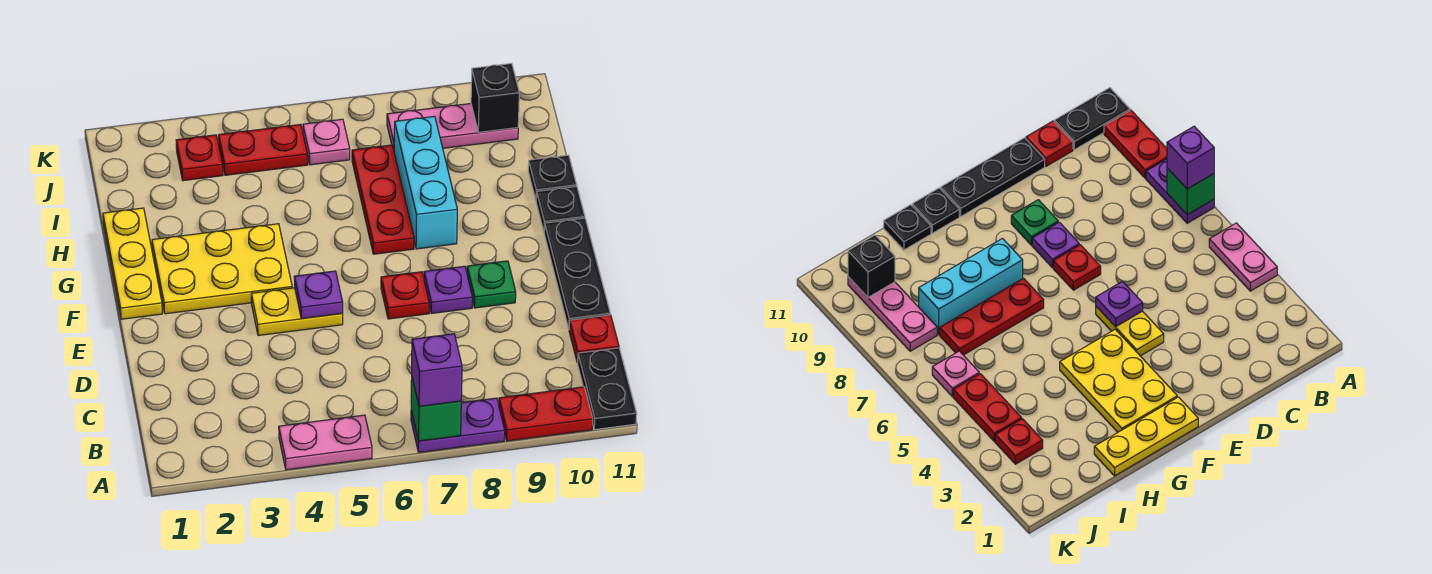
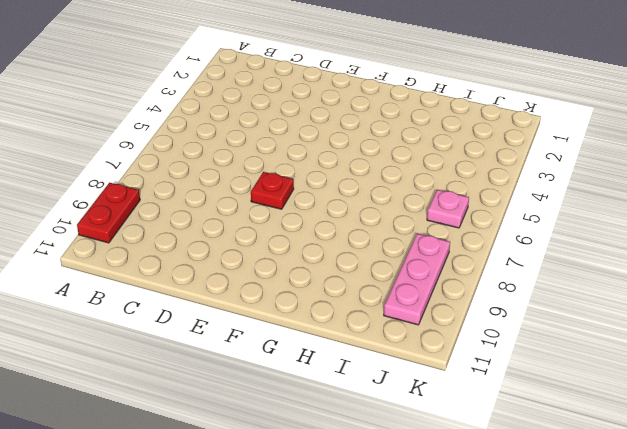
none -> pink 1x2 plate [279,415,372,470]
none -> purple 1x2 plate [411,398,505,452]
none -> black 1x2 plate [577,348,637,430]

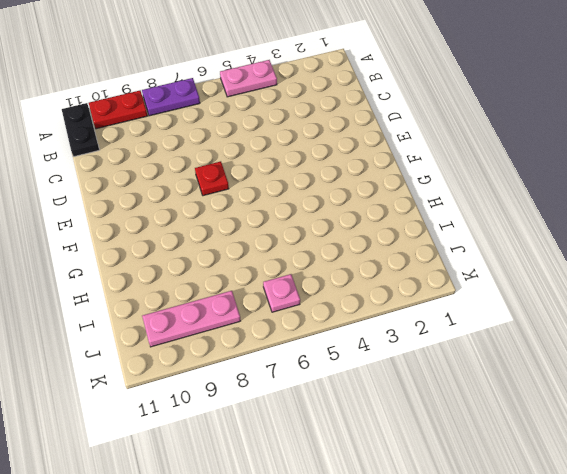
none -> red 1x1 plate [569,315,619,362]
none -> black 1x3 plate [544,218,610,328]
none -> yellow 1x2 plate [251,288,343,336]

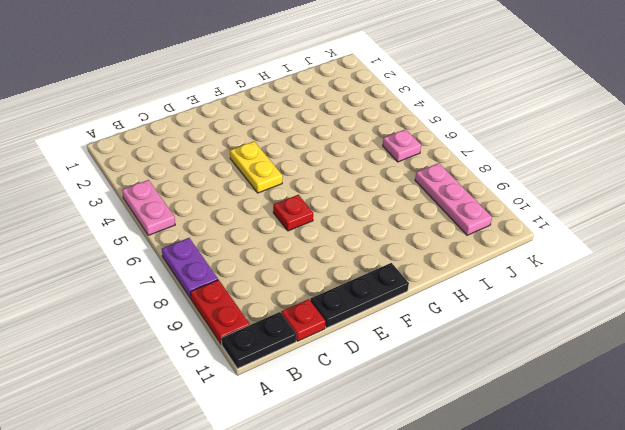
none -> purple 1x1 plate [424,266,473,313]
none -> green 1x1 plate [467,261,516,308]
none -> yellow 1x3 plate [103,208,162,319]

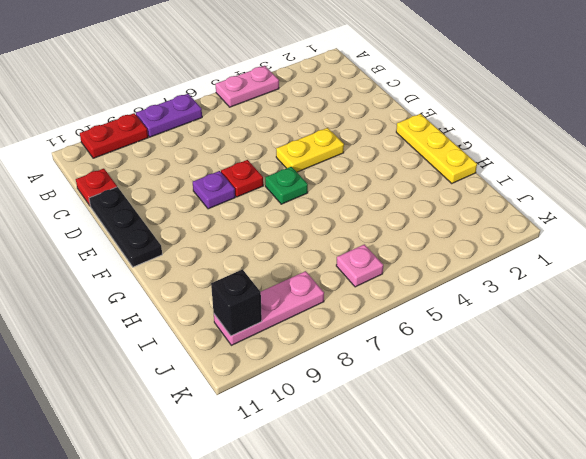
green 1x1 plate [265,167,308,204] -> green 1x1 plate moved to [467,261,516,308]
none -> black 1x2 plate [577,348,637,430]
none -> yellow 2x3 plate [152,224,292,314]
none -> red 1x3 plate [352,145,414,254]

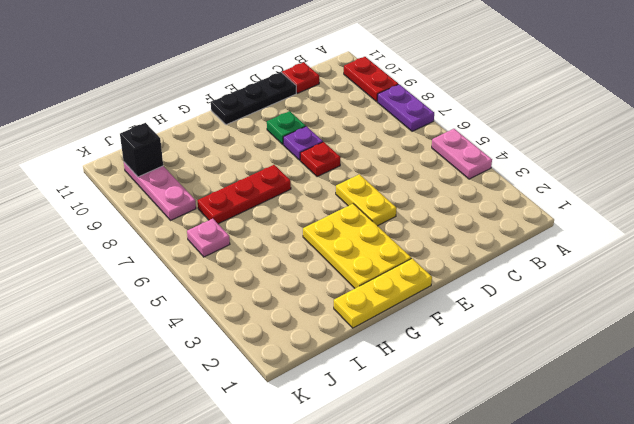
none -> black 1x2 plate [577,348,637,430]
none -> cyan 1x3 brick [394,116,457,249]
none -> black 1x1 plate [536,187,585,231]

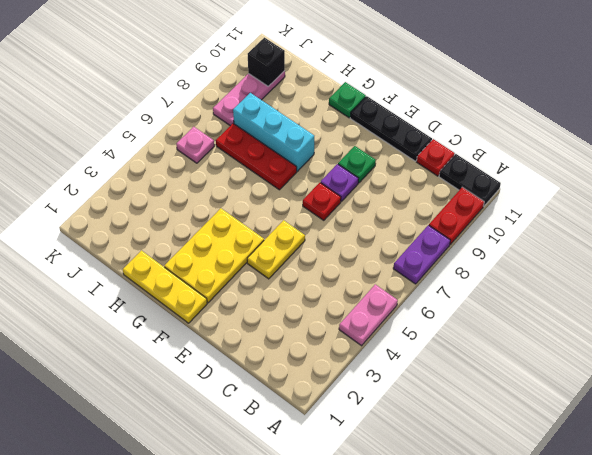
green 1x1 plate [329,82,366,118] -> black 1x1 plate [536,187,585,231]
none -> black 1x1 plate [528,155,577,200]
none -> red 1x1 plate [176,135,223,181]
none -> red 1x2 plate [219,124,308,175]

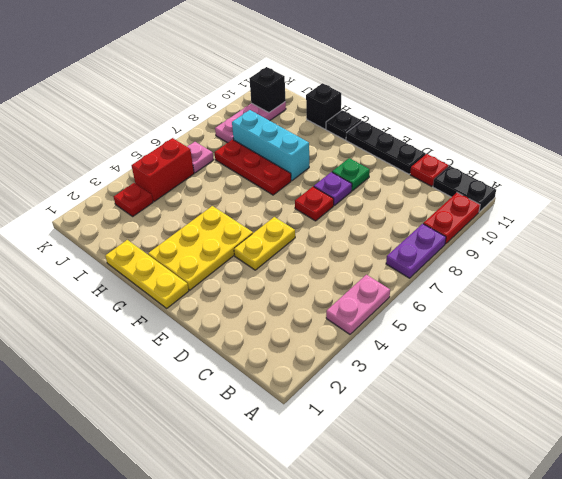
black 1x1 brick [306,83,341,129] -> black 1x1 plate [528,155,577,200]
red 1x2 brick [132,138,194,202] -> red 1x2 plate [219,124,308,175]
none -> green 1x1 brick [411,378,461,441]
none -> purple 1x1 plate [294,271,343,318]
none -> purple 1x1 brick [412,334,462,406]

